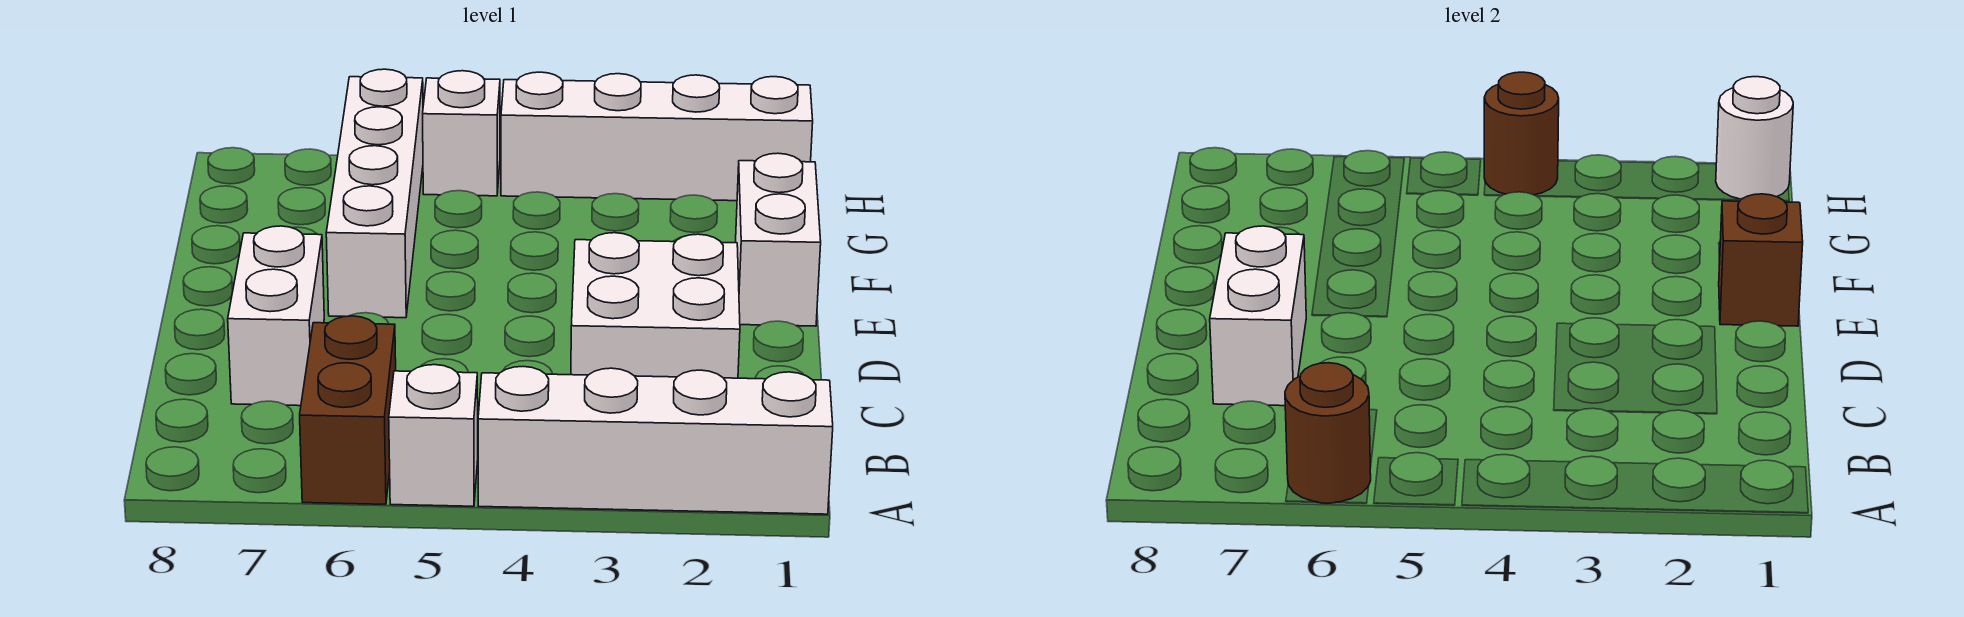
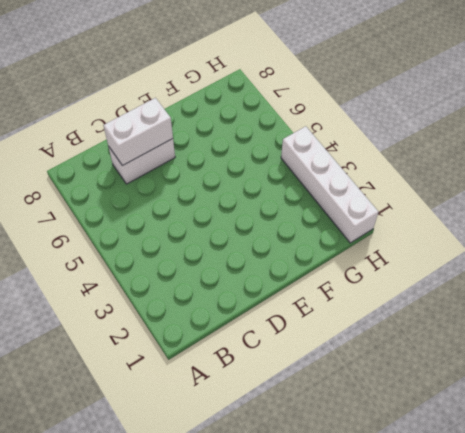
none -> white 1x4 brick [478,367,833,514]
none -> white 1x1 brick [389,365,478,506]
none -> brown 1x2 brick [300,316,396,504]

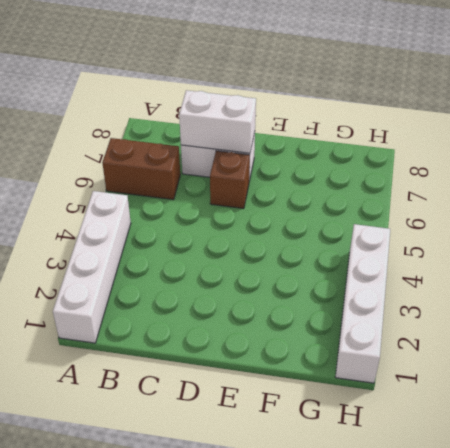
brown 1x1 brick [210,151,250,209] -> brown 1x1 brick moved to [1719,194,1803,326]
none -> white 1x1 brick [389,365,478,506]
none -> white 2x2 brick [571,233,740,378]
none -> white 1x2 brick [736,153,821,326]

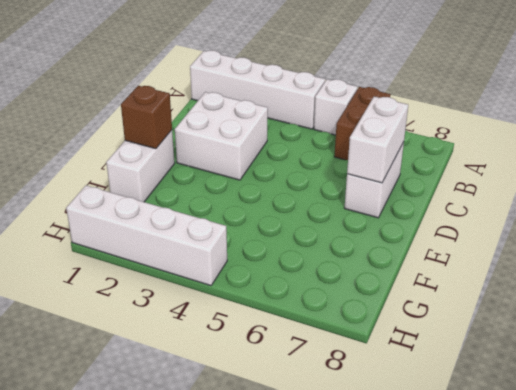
none -> white 1x4 brick [326,69,423,318]
none -> white 1x1 brick [423,71,500,196]
none -> brown 1x1 round brick [1285,363,1371,504]

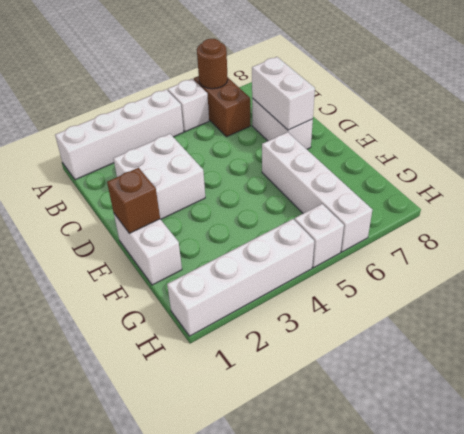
none -> white 1x1 round brick [1716,77,1793,199]
none -> brown 1x1 round brick [1484,72,1559,195]

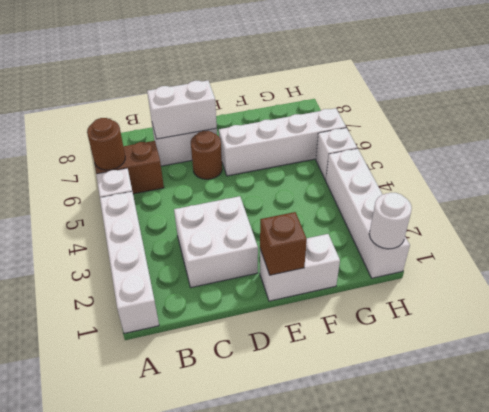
brown 1x1 round brick [191,131,222,179] -> brown 1x1 round brick moved to [1484,72,1559,195]

